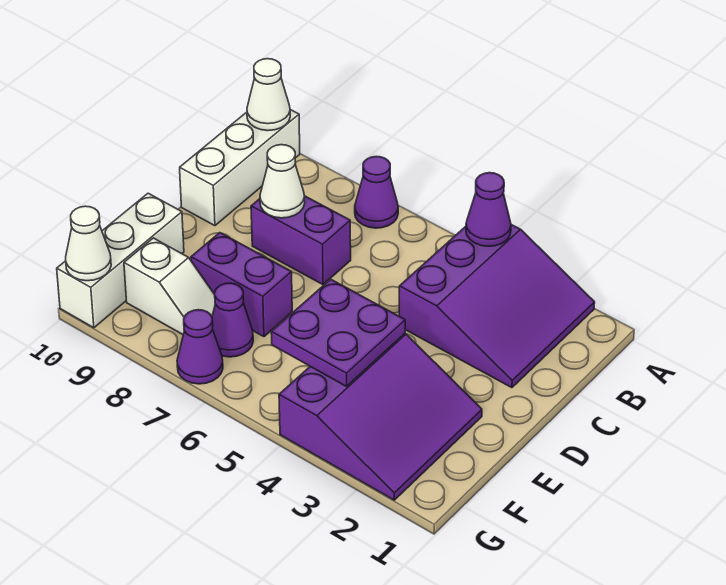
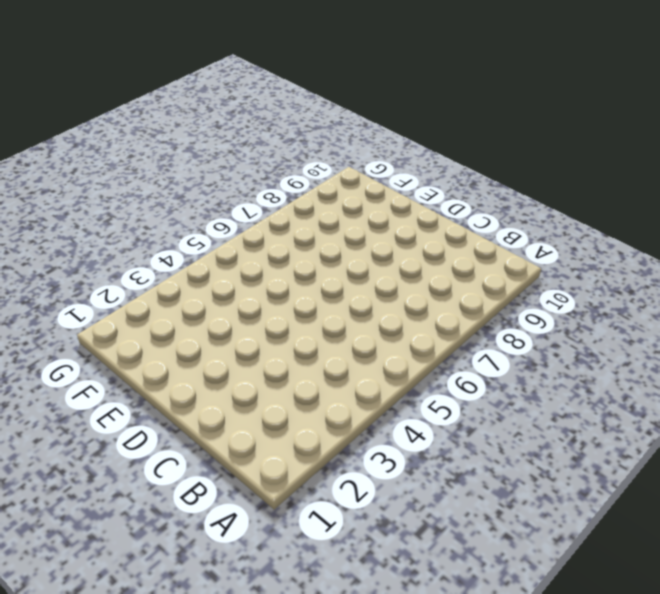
none -> purple 3x3 slope [399,225,595,388]
none -> purple 1x1 cone [355,156,398,228]
none -> white 1x3 brick [180,110,300,226]

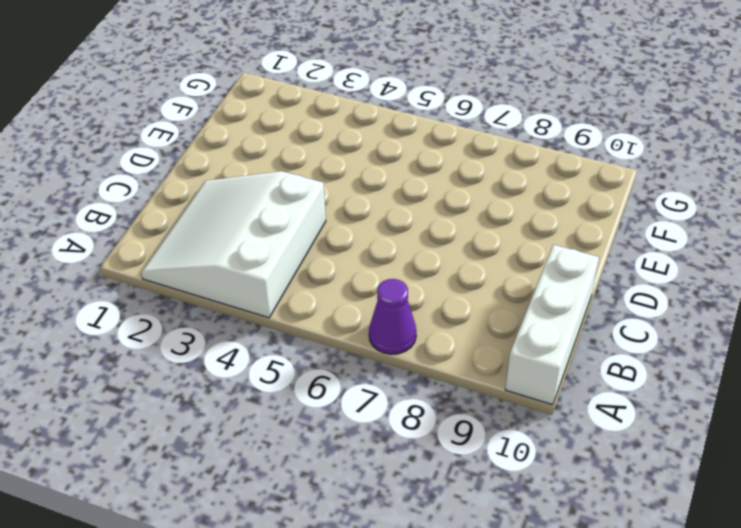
white 3x3 slope [141,171,326,318] -> purple 3x3 slope [399,225,595,388]
none -> purple 1x2 brick [251,196,351,285]
none -> purple 3x3 slope [279,334,482,500]
none -> purple 1x2 brick [191,233,292,337]

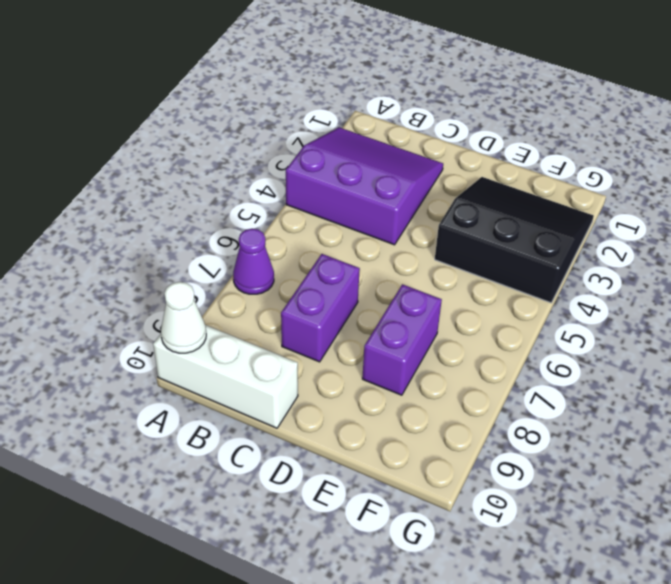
black 3x3 slope [435,177,594,303] -> purple 3x3 slope [279,334,482,500]
none -> white 1x3 brick [57,193,184,328]
none -> purple 1x1 cone [212,283,253,357]
none -> white 1x2 slope [124,238,215,335]

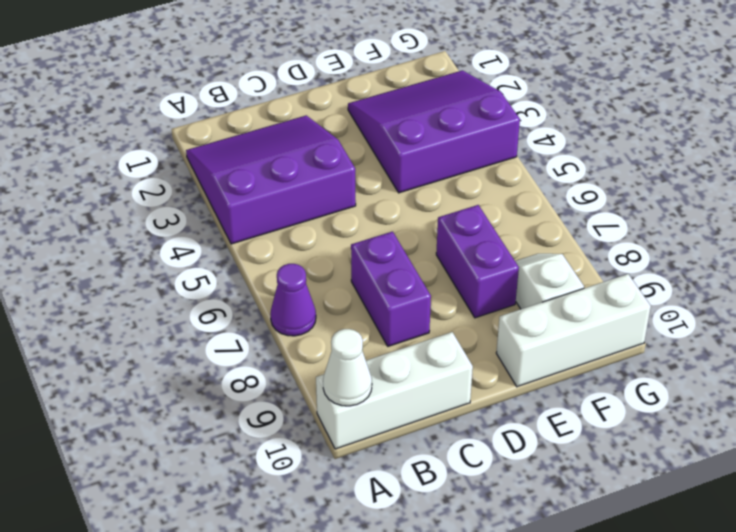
none -> purple 1x1 cone [212,283,253,357]
none -> purple 1x1 cone [177,310,223,384]
none -> purple 1x1 cone [466,173,511,246]

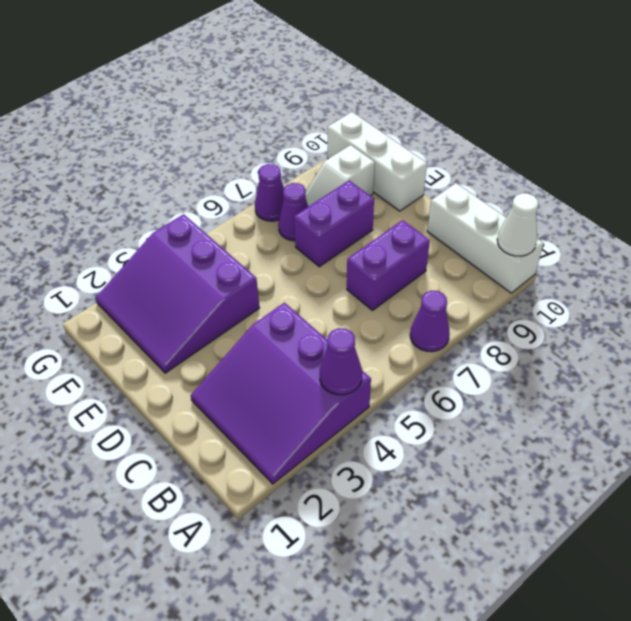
none -> white 1x1 cone [260,145,305,218]
none -> purple 2x2 plate [271,279,405,386]
none -> white 1x1 cone [66,206,111,281]

